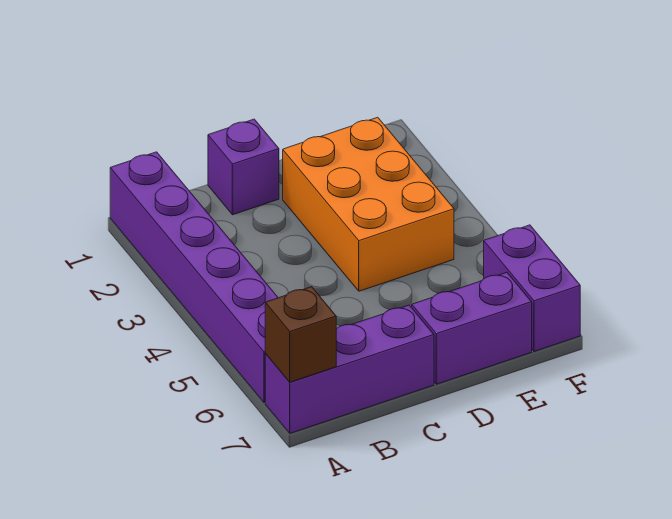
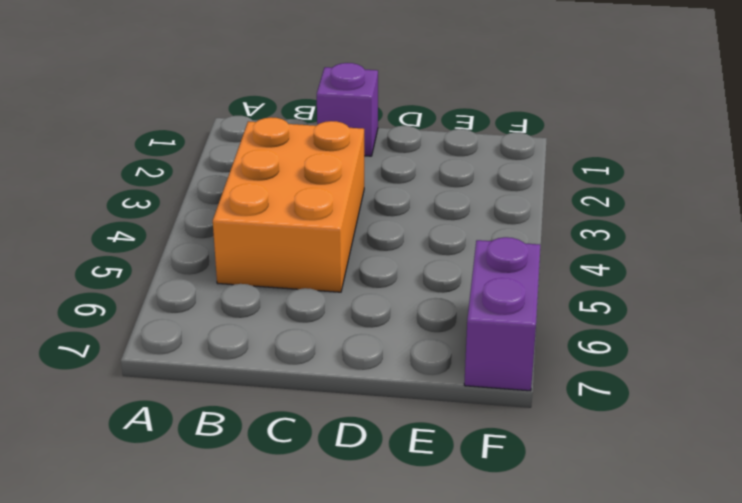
orange 2x3 brick [213,117,364,292] -> orange 2x3 brick moved to [283,117,454,291]
none -> purple 1x6 brick [110,152,278,402]
none -> purple 1x3 brick [265,305,434,433]

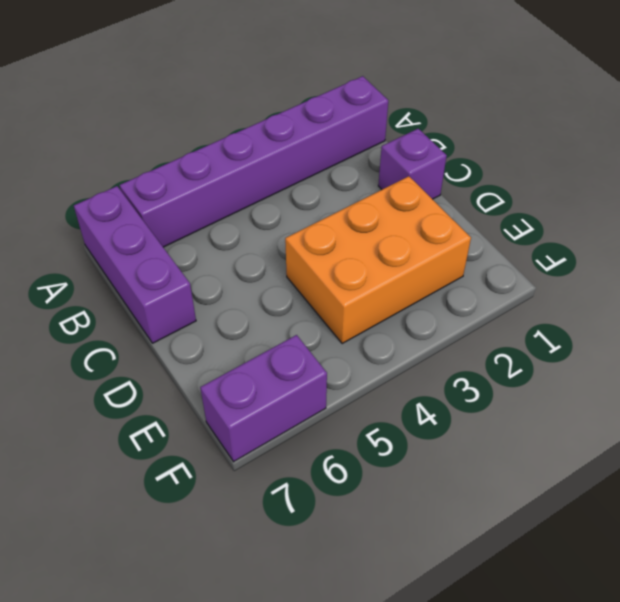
none -> purple 1x2 brick [412,272,532,384]
none -> brown 1x1 brick [265,287,336,382]

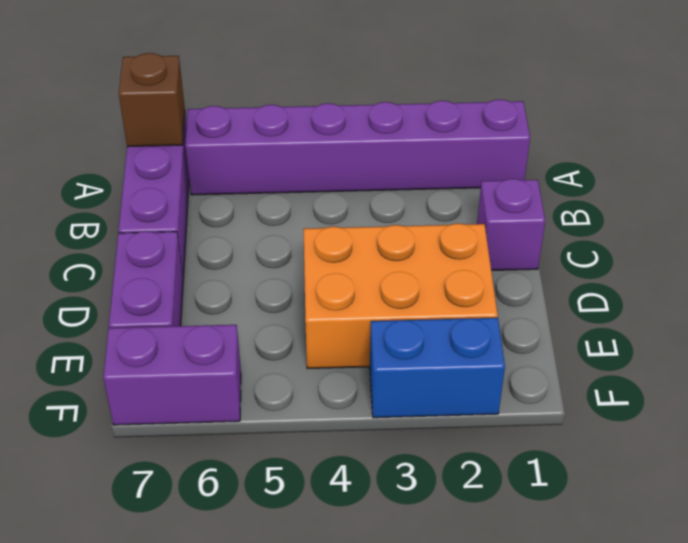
blue 1x2 brick [370,318,505,418] -> none

